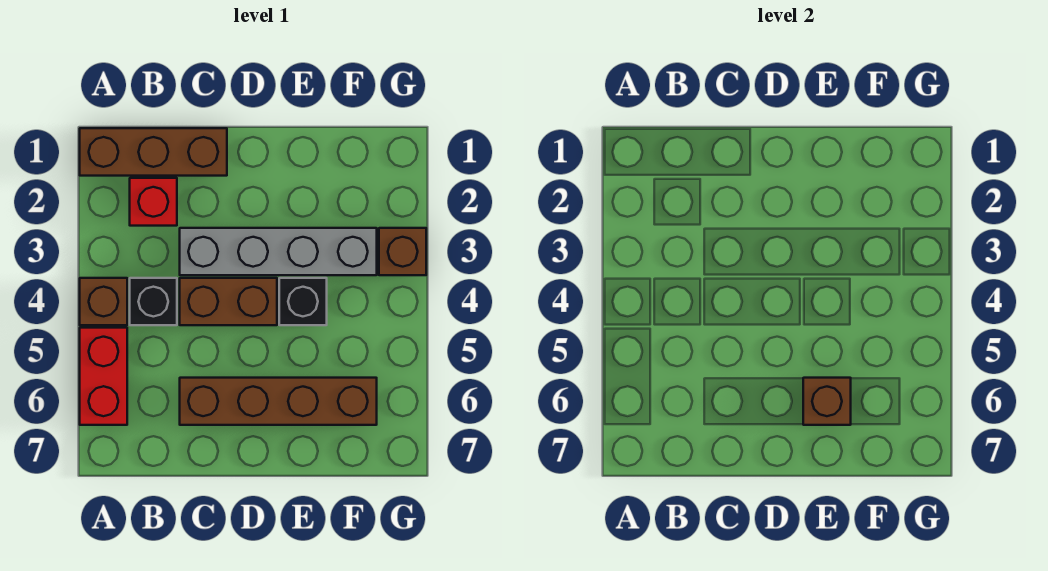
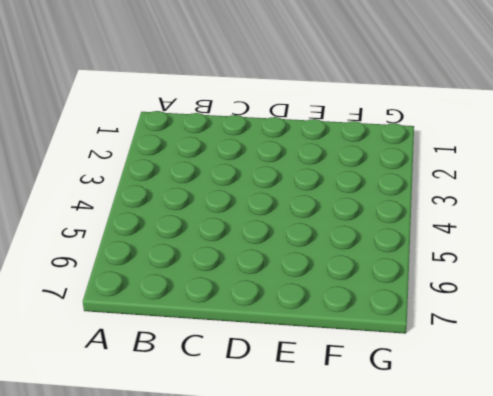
none -> brown 1x3 brick [80,128,227,176]
none -> brown 1x1 brick [80,278,127,325]

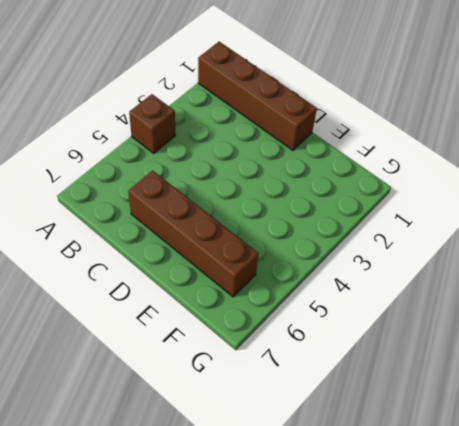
brown 1x4 brick [198,42,317,150] -> brown 1x3 brick [80,128,227,176]
none -> red 1x2 brick [80,328,127,425]
none -> red 1x1 brick [130,178,177,226]

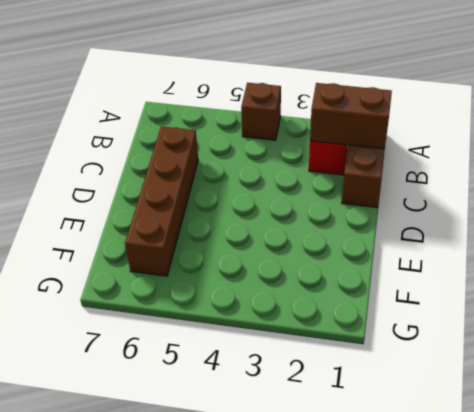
brown 1x2 brick [310,83,392,149] -> brown 1x2 brick turned to [180,278,277,325]
none -> red 1x2 brick [80,328,127,425]
none -> black 1x1 brick [130,278,177,325]

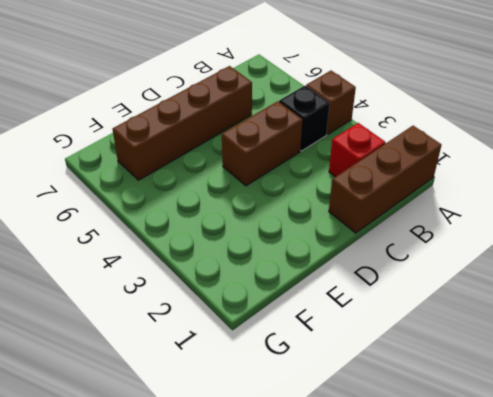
none -> red 1x2 brick [80,328,127,425]
none -> grey 1x4 brick [180,228,377,275]

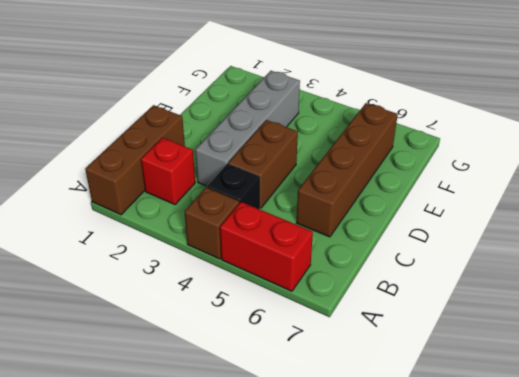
none -> black 1x1 brick [279,278,327,325]
none -> brown 1x1 brick [379,228,426,275]

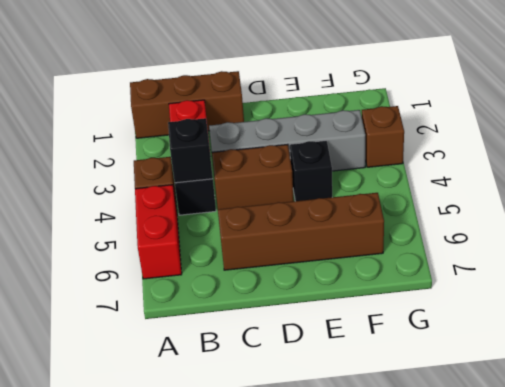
black 1x1 brick [168,118,213,183] -> none
none -> brown 1x1 brick [803,378,851,425]

